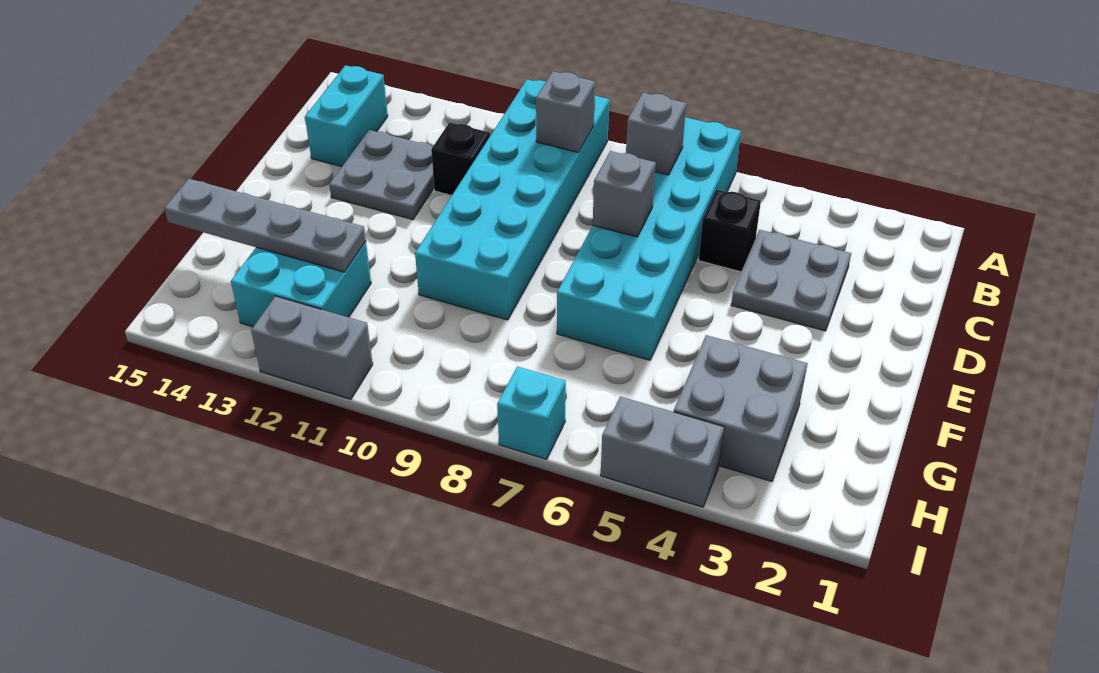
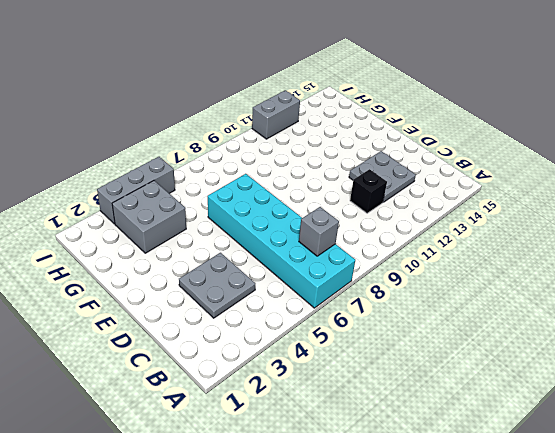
grey 1x3 brick [97,157,175,224] -> grey 1x2 brick [601,397,724,507]
none -> cyan 2x6 brick [415,79,609,320]
none -> cyan 1x2 brick [305,65,388,167]
none -> black 1x1 brick [698,189,761,272]

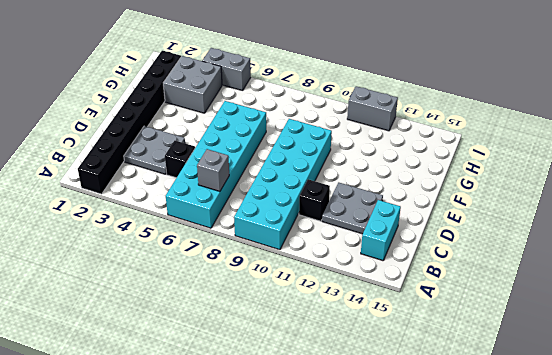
black 1x8 brick [78,51,181,194] -> none
none -> cyan 2x2 brick [231,242,371,327]
none -> cyan 1x1 brick [497,367,566,459]
none -> grey 1x1 brick [536,71,595,152]

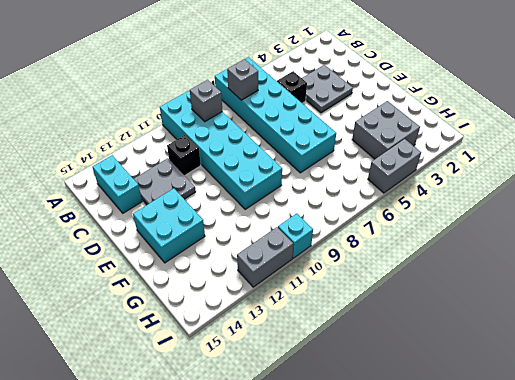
cyan 2x2 brick [133,188,205,263] -> cyan 2x2 brick moved to [231,242,371,327]
cyan 1x1 brick [278,213,313,258] -> cyan 1x1 brick moved to [497,367,566,459]
none -> grey 1x1 brick [593,151,656,237]
none -> grey 1x4 plate [164,179,366,272]

